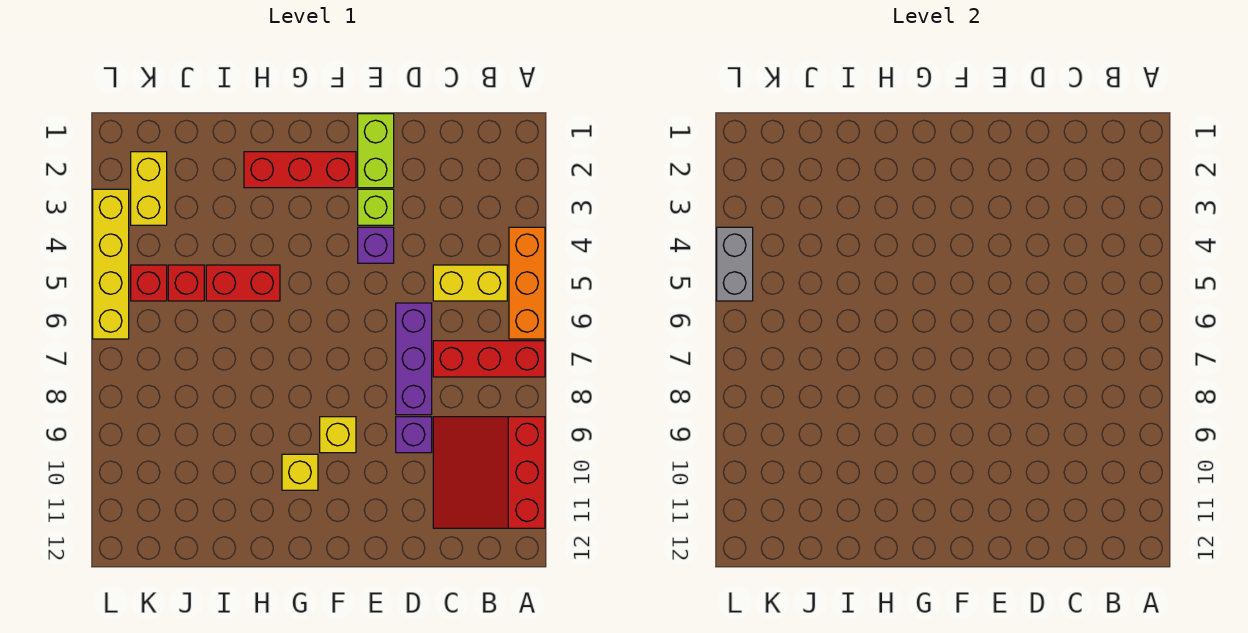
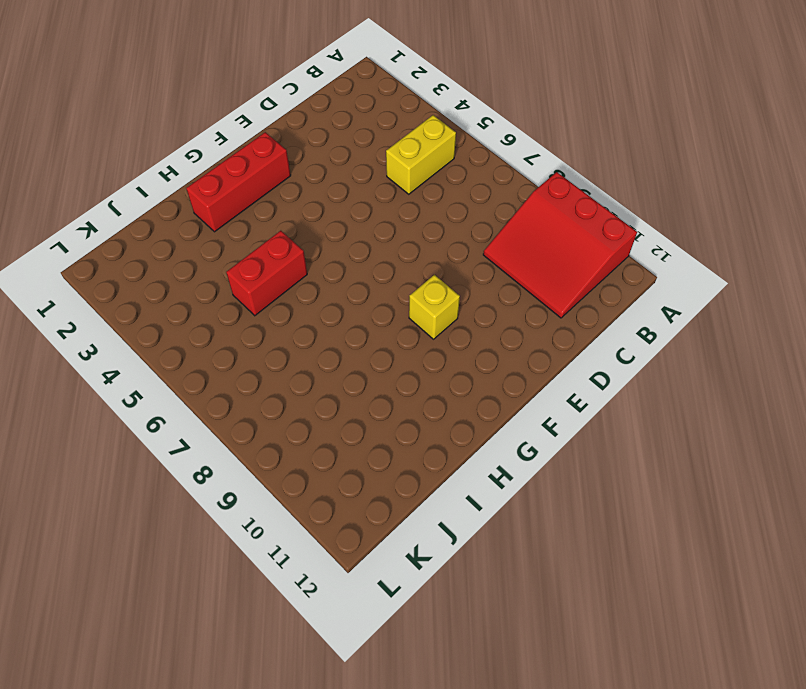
none -> orange 1x3 brick [509,227,545,339]
none -> red 1x3 brick [433,341,545,377]
none -> purple 1x3 brick [396,303,432,415]

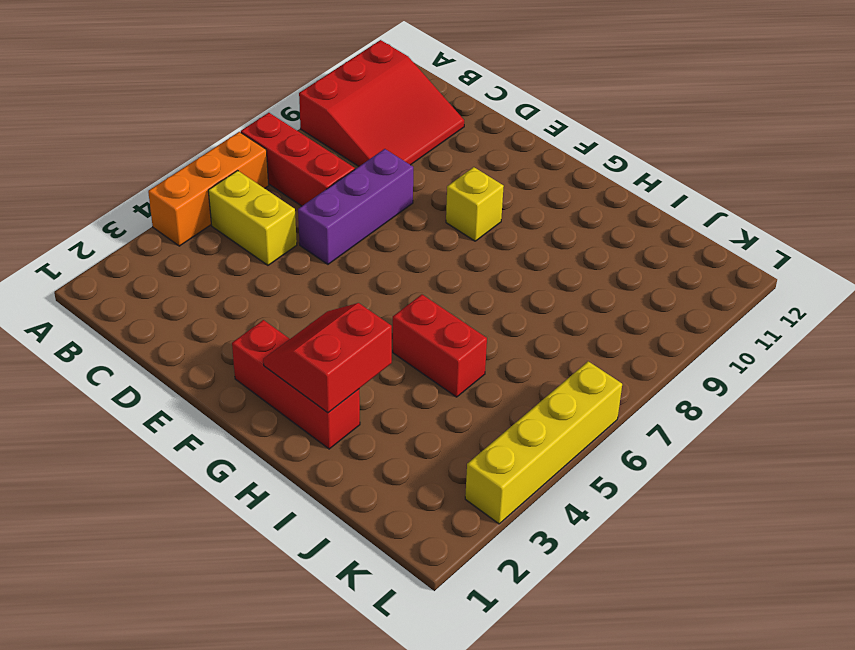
red 2x2 slope [263,303,392,413] -> none
none -> purple 1x1 brick [396,417,432,453]
none -> lime 1x2 brick [358,114,394,188]
none -> lime 1x1 brick [358,189,394,225]

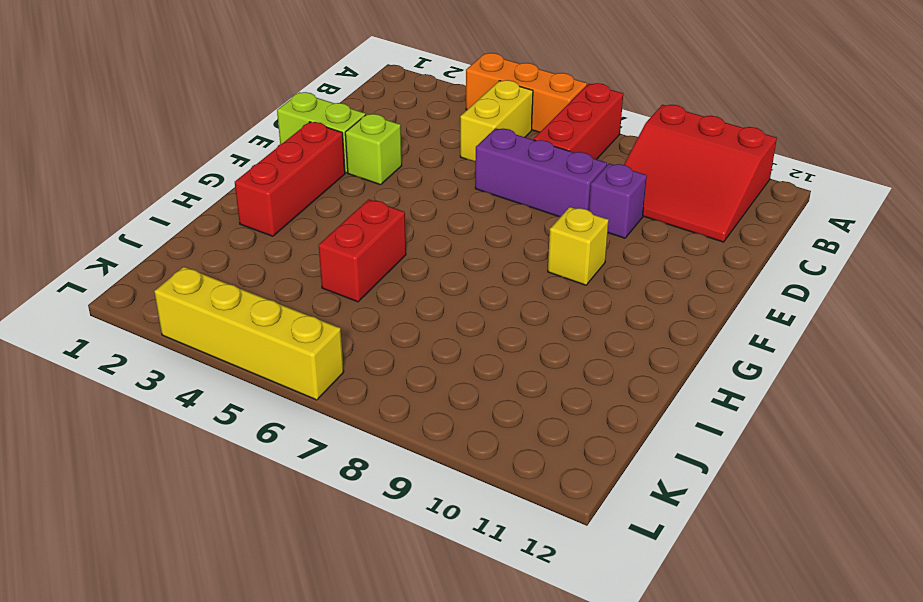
none -> purple 1x1 brick [358,227,394,263]
none -> yellow 1x1 brick [282,454,318,490]
none -> red 1x1 brick [168,265,204,301]

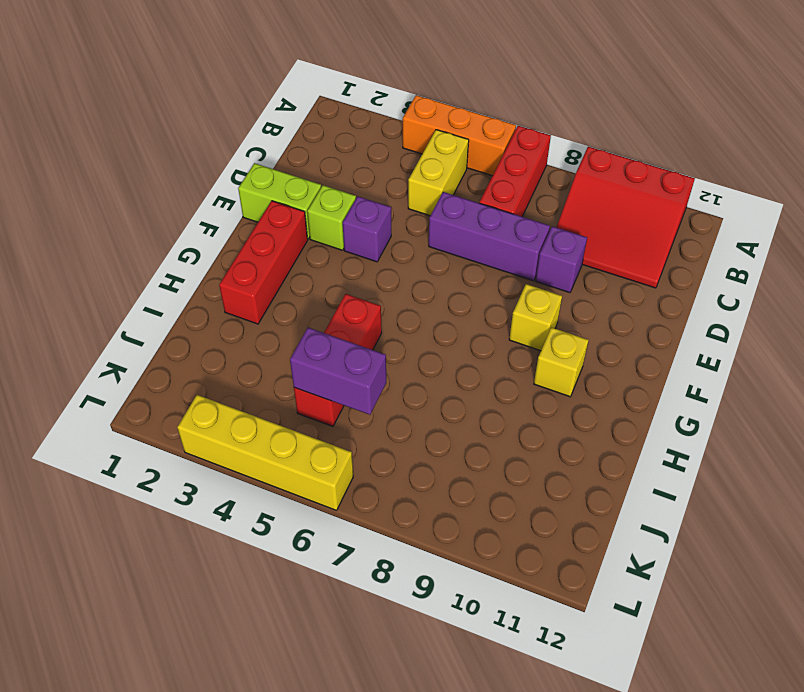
purple 1x2 brick [290,327,386,415] -> none
none -> yellow 1x2 brick [131,152,167,225]
none -> red 1x1 brick [131,265,167,301]
none -> grey 1x2 brick [717,227,753,301]

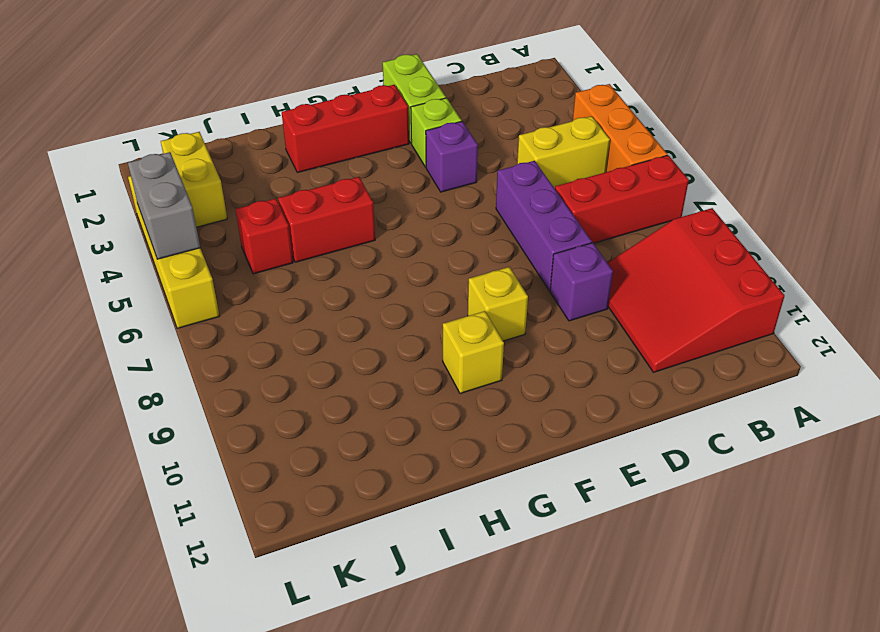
none -> red 1x1 brick [131,265,167,301]

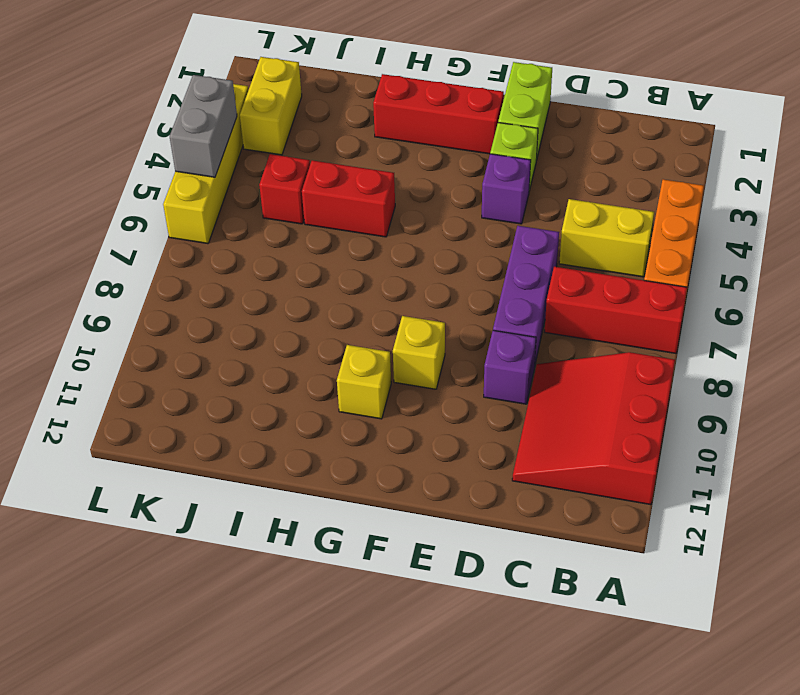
none -> red 1x1 brick [131,265,167,301]

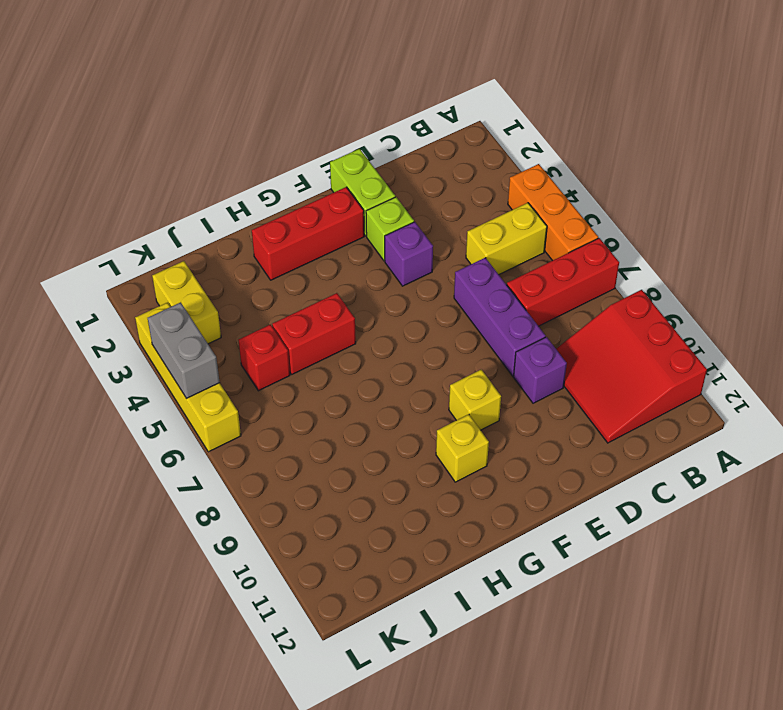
none -> red 1x1 brick [131,265,167,301]

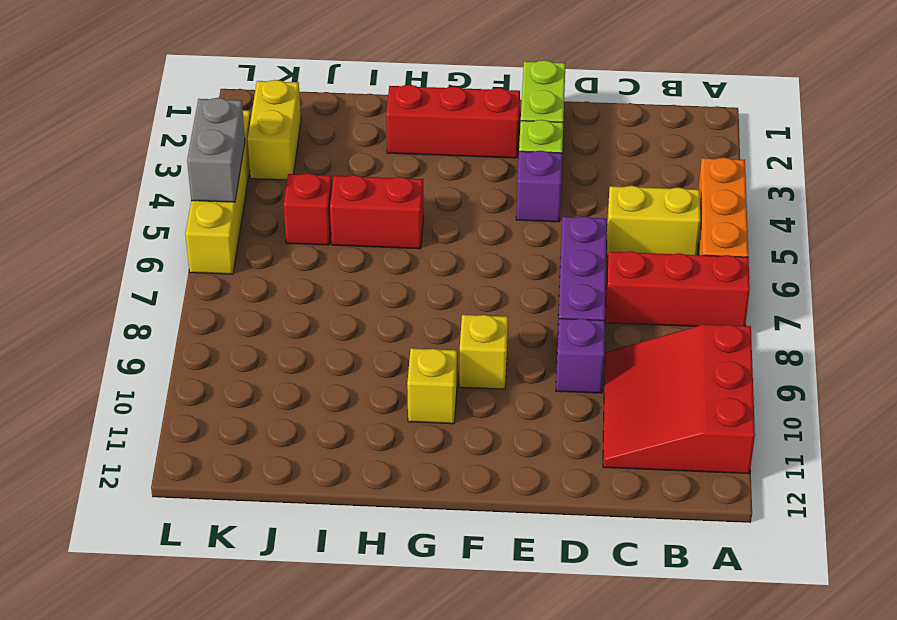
none -> red 1x1 brick [131,265,167,301]

